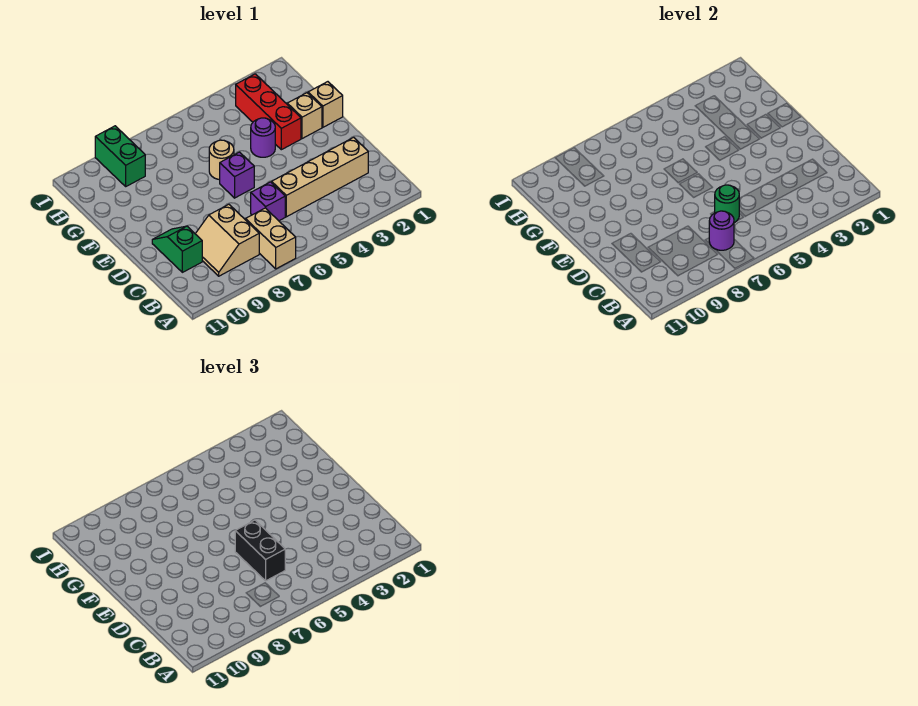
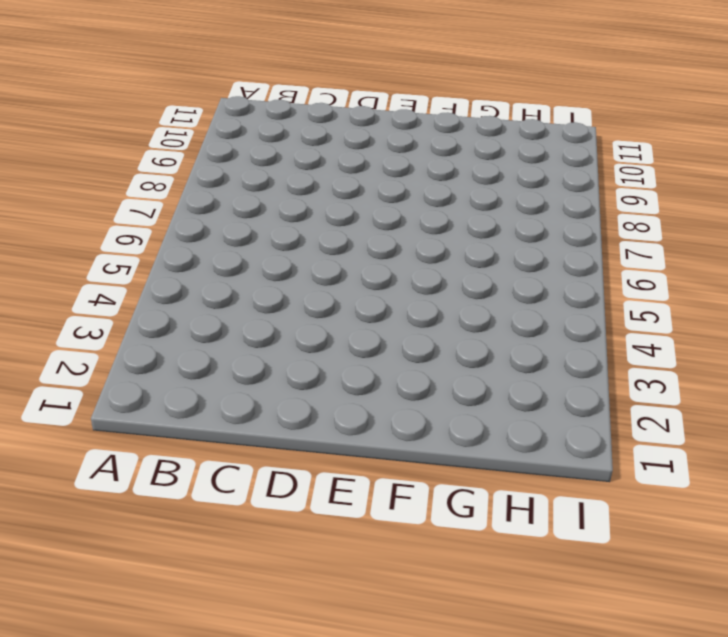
none -> tan 1x2 brick [246,208,296,269]
none -> tan 2x2 slope [196,204,259,276]
none -> tan 1x4 brick [272,137,368,217]

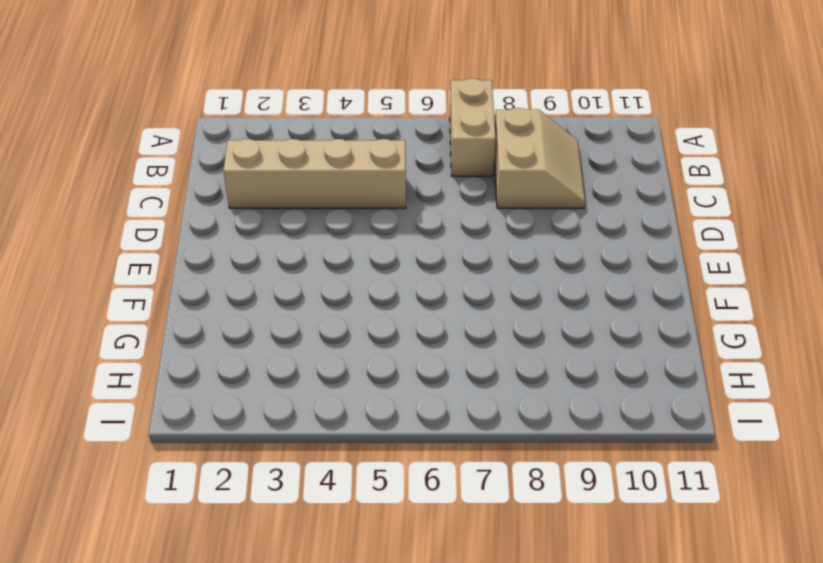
none -> purple 1x1 brick [251,182,285,221]
none -> green 1x2 slope [152,226,202,272]
none -> purple 1x1 brick [220,152,254,198]

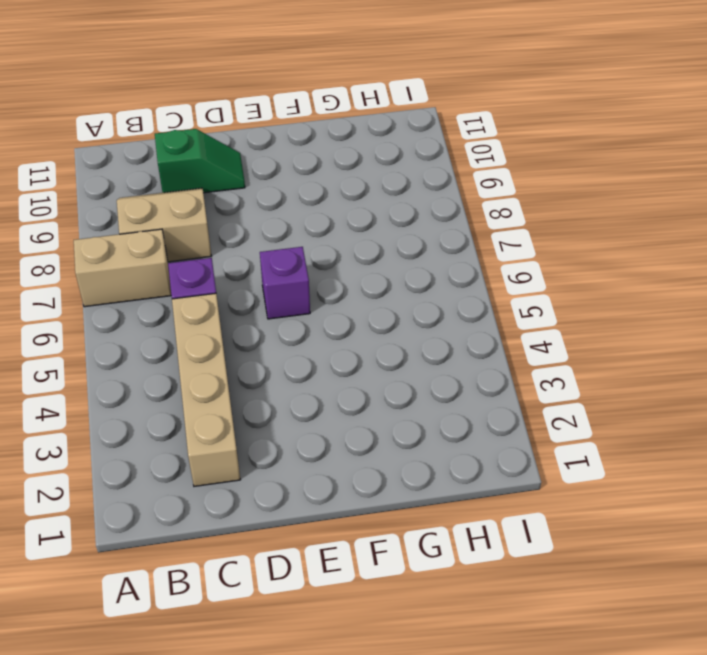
none -> tan 1x1 brick [308,82,343,127]
none -> tan 1x1 brick [287,93,322,139]
none -> red 1x3 brick [236,74,301,150]

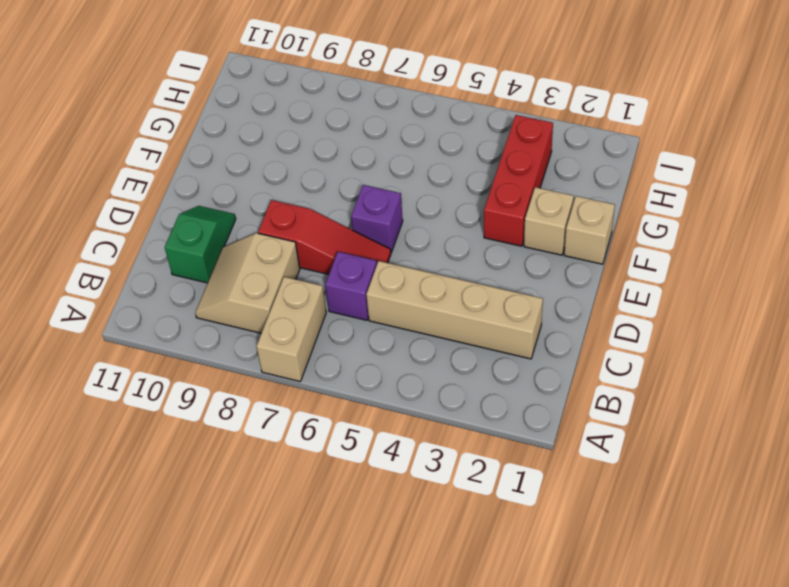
red 1x3 slope [258,200,391,274] -> none
none -> purple 1x1 round brick [251,118,275,157]
none -> tan 1x1 round brick [209,140,234,180]
none -> green 1x2 brick [95,126,145,186]

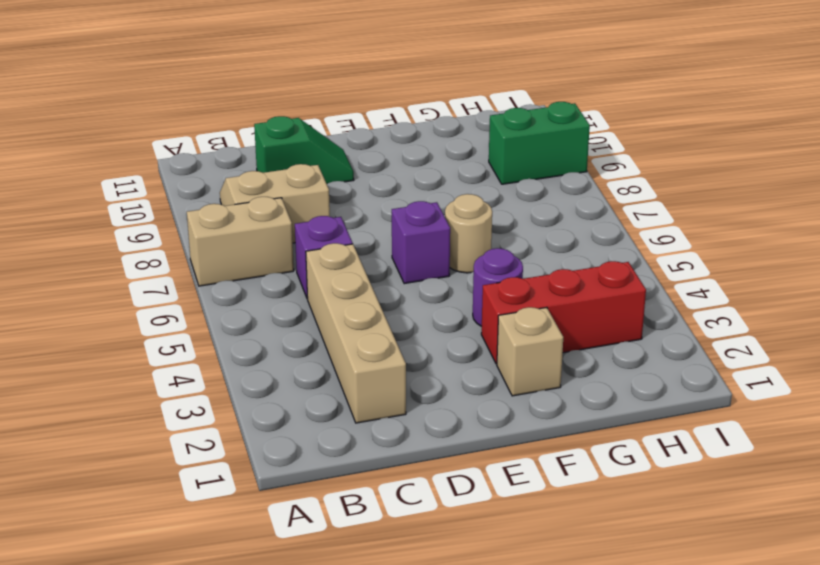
none -> tan 1x1 brick [308,82,343,127]
none -> purple 1x1 round brick [709,211,734,250]
none -> green 1x1 round brick [715,185,739,223]

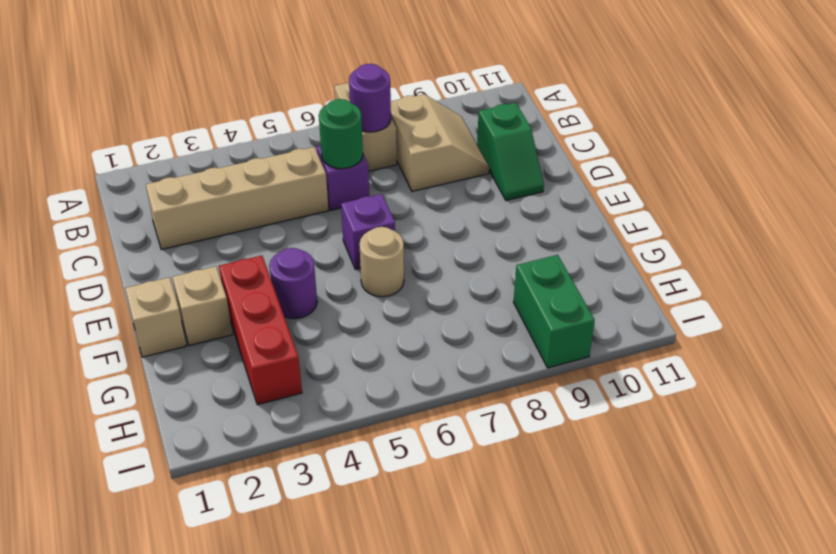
none -> black 1x2 brick [235,520,285,581]

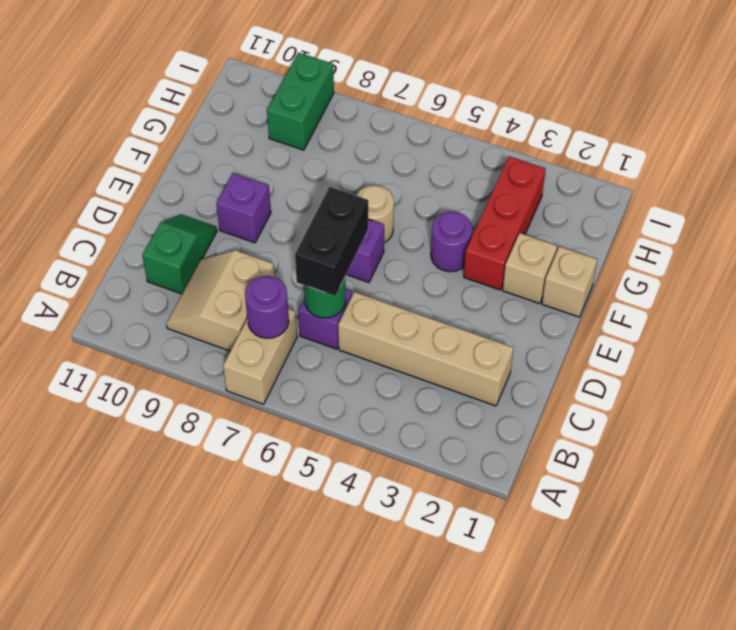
purple 1x1 brick [216,173,271,243] -> none

